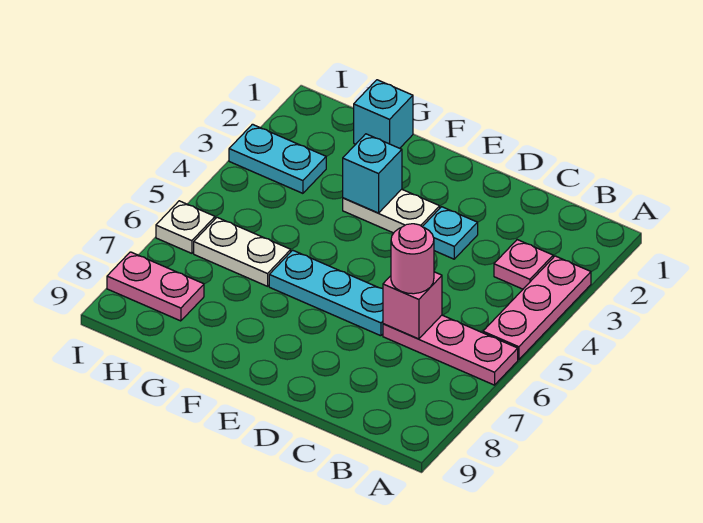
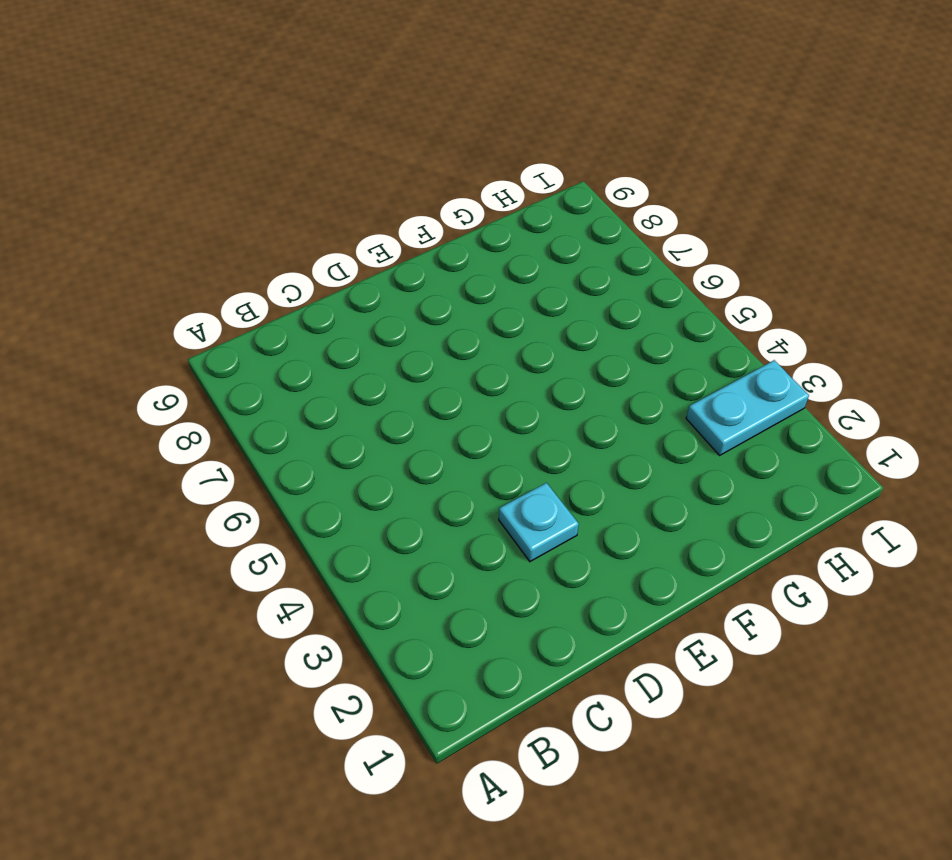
none -> pink 1x3 plate [483,256,591,360]
none -> pink 1x3 plate [383,315,518,385]
none -> pink 1x1 plate [494,240,553,289]

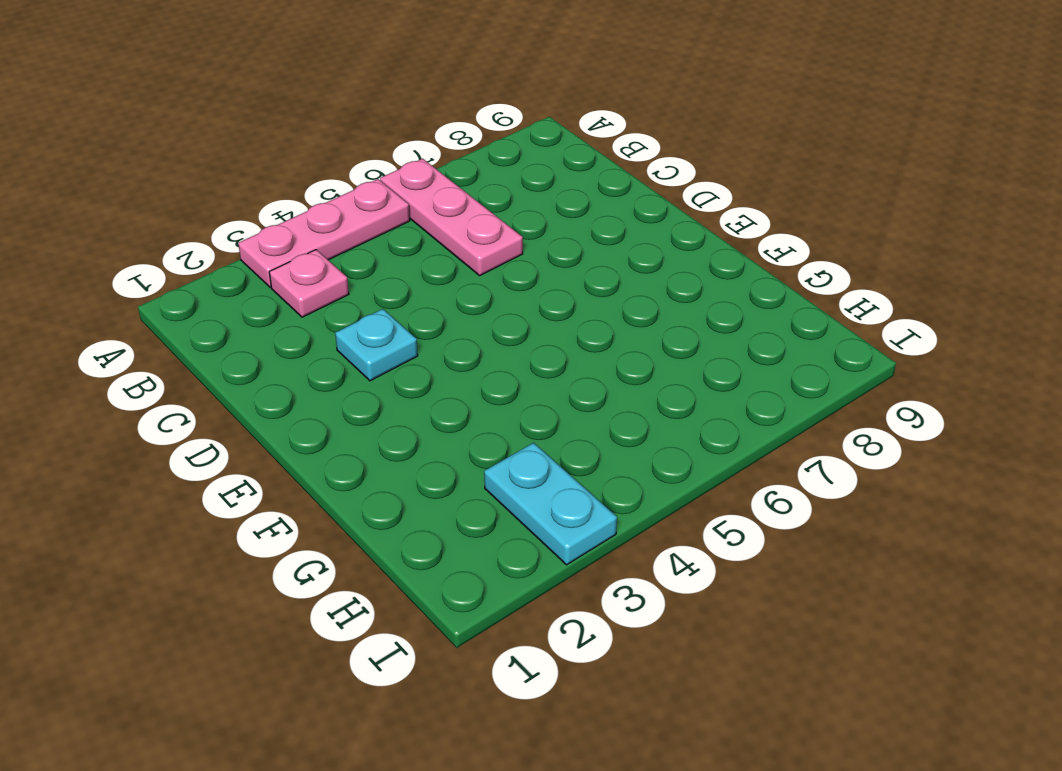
none -> cyan 1x3 plate [269,250,383,336]
none -> white 1x2 plate [343,189,440,233]
none -> cyan 1x1 brick [354,80,413,148]

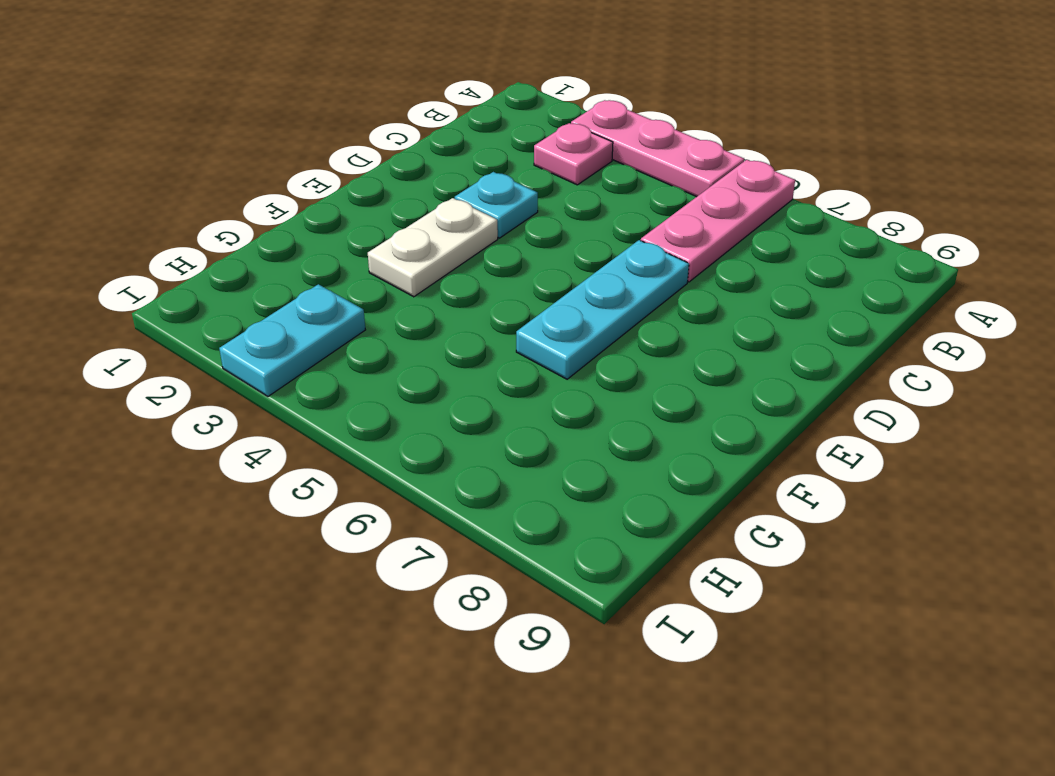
none -> cyan 1x1 brick [354,80,413,148]
none -> white 1x2 plate [194,217,291,286]
none -> pink 1x2 plate [107,252,204,321]

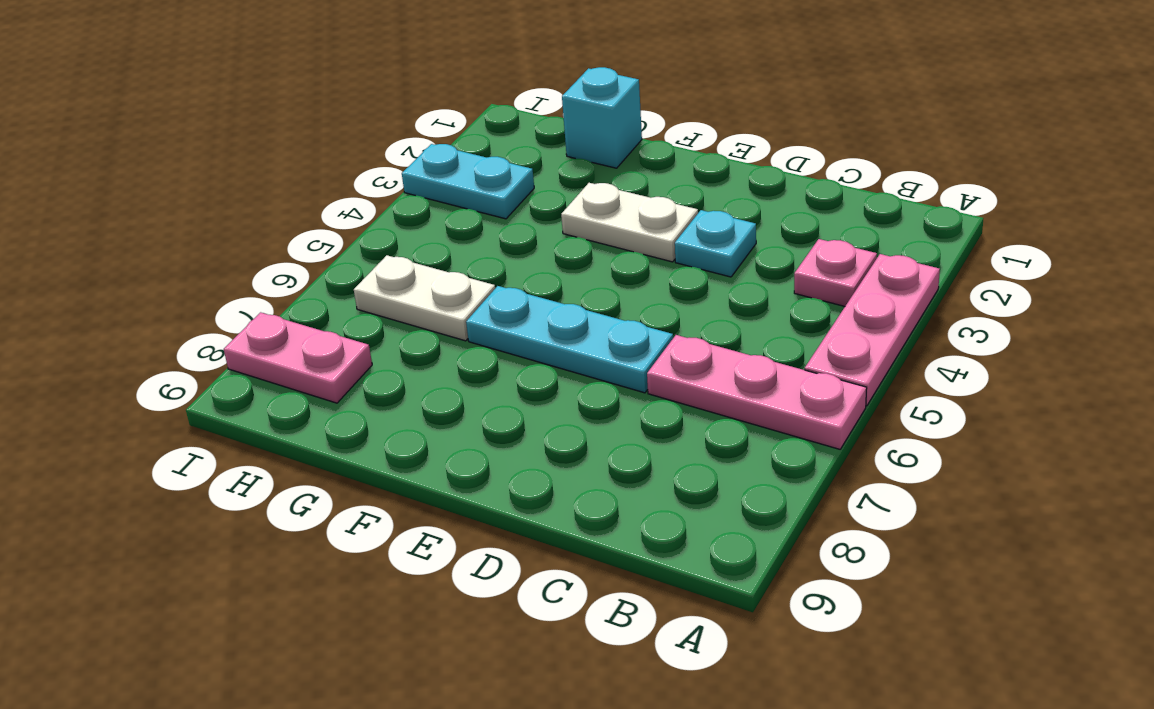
none -> white 1x1 plate [156,201,215,253]
none -> pink 1x1 brick [383,272,442,339]
none -> cyan 1x1 brick [343,134,402,213]

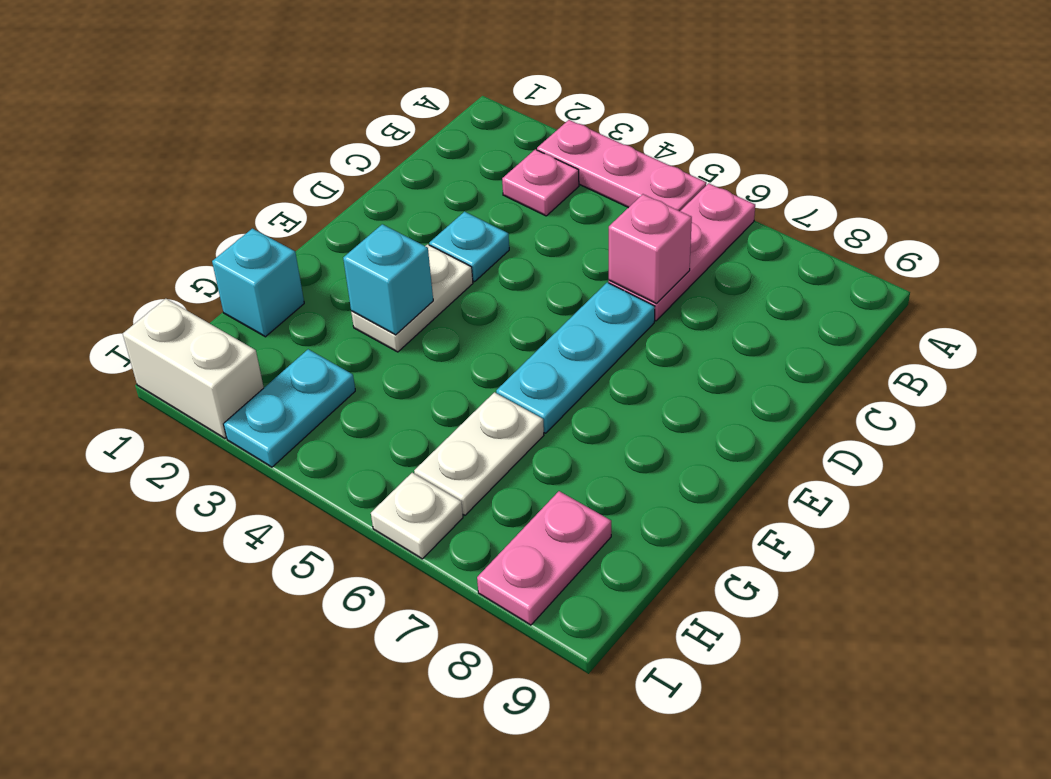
white 1x2 brick [123,299,264,438] -> none
none -> pink 1x1 round brick [391,224,434,294]

